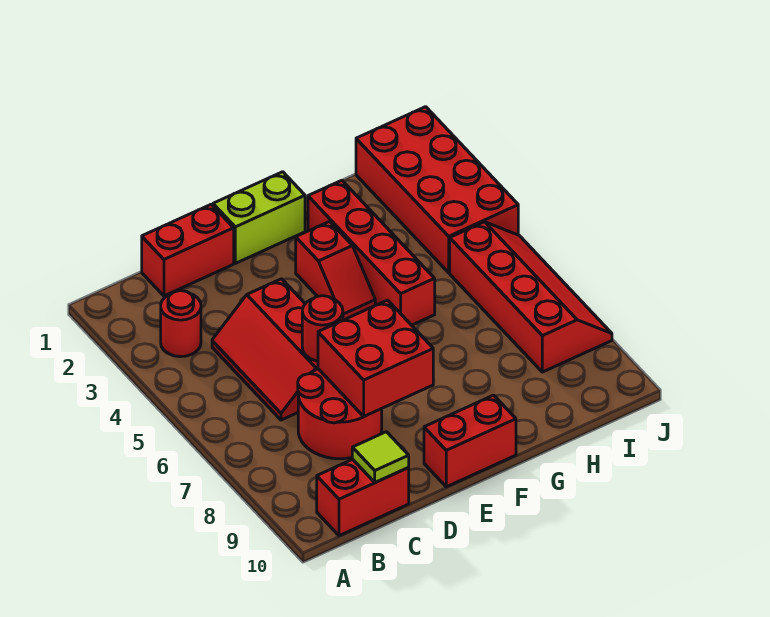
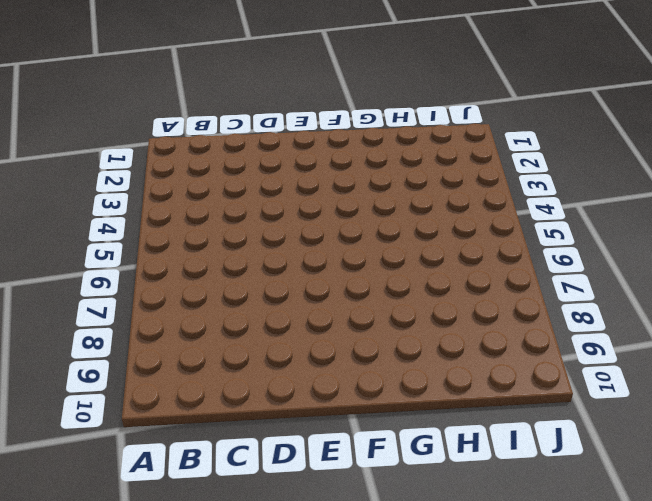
none -> red 1x1 round brick [161,291,201,357]
none -> red 1x2 brick [317,459,409,536]
none -> red 1x2 brick [142,204,234,296]

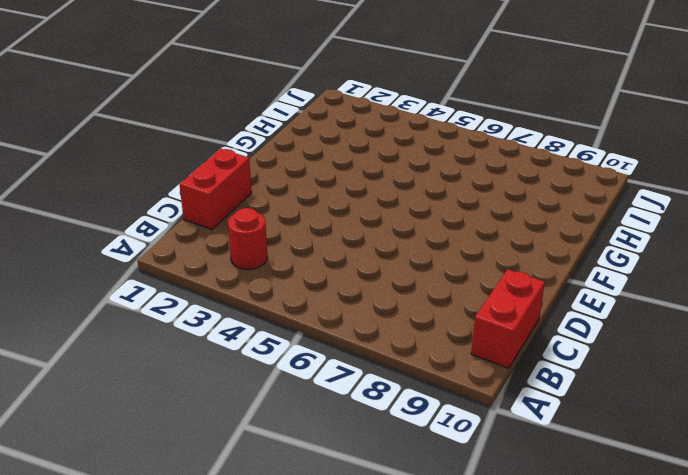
none -> red 2x3 slope [212,279,318,420]
none -> red 2x2 round brick [298,369,382,459]
none -> lime 1x2 brick [213,172,305,263]

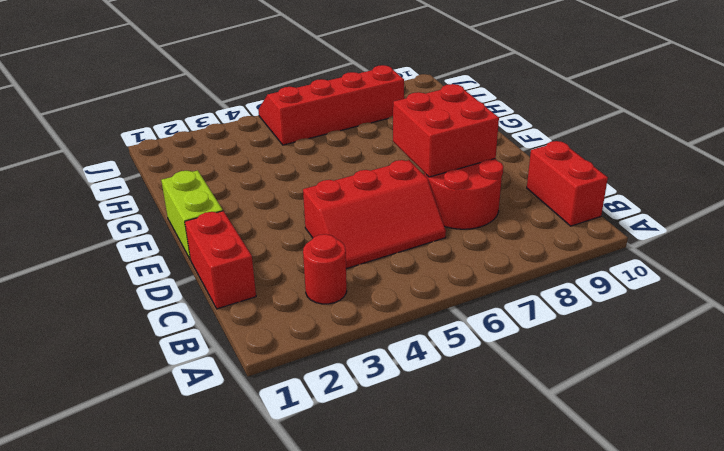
none -> red 1x2 brick [424,395,516,487]
none -> red 1x2 slope [296,221,375,320]
none -> red 1x4 brick [308,180,435,325]

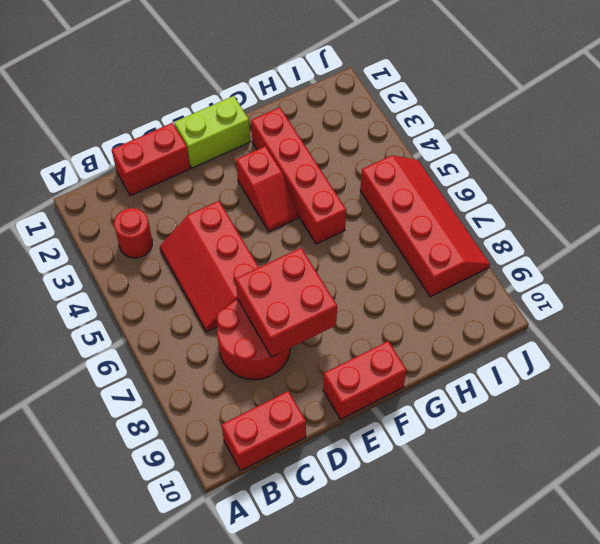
none -> red 2x4 brick [356,107,518,273]
none -> lime 1x1 tile [352,432,409,482]
none -> red 1x1 round brick [302,296,343,361]

